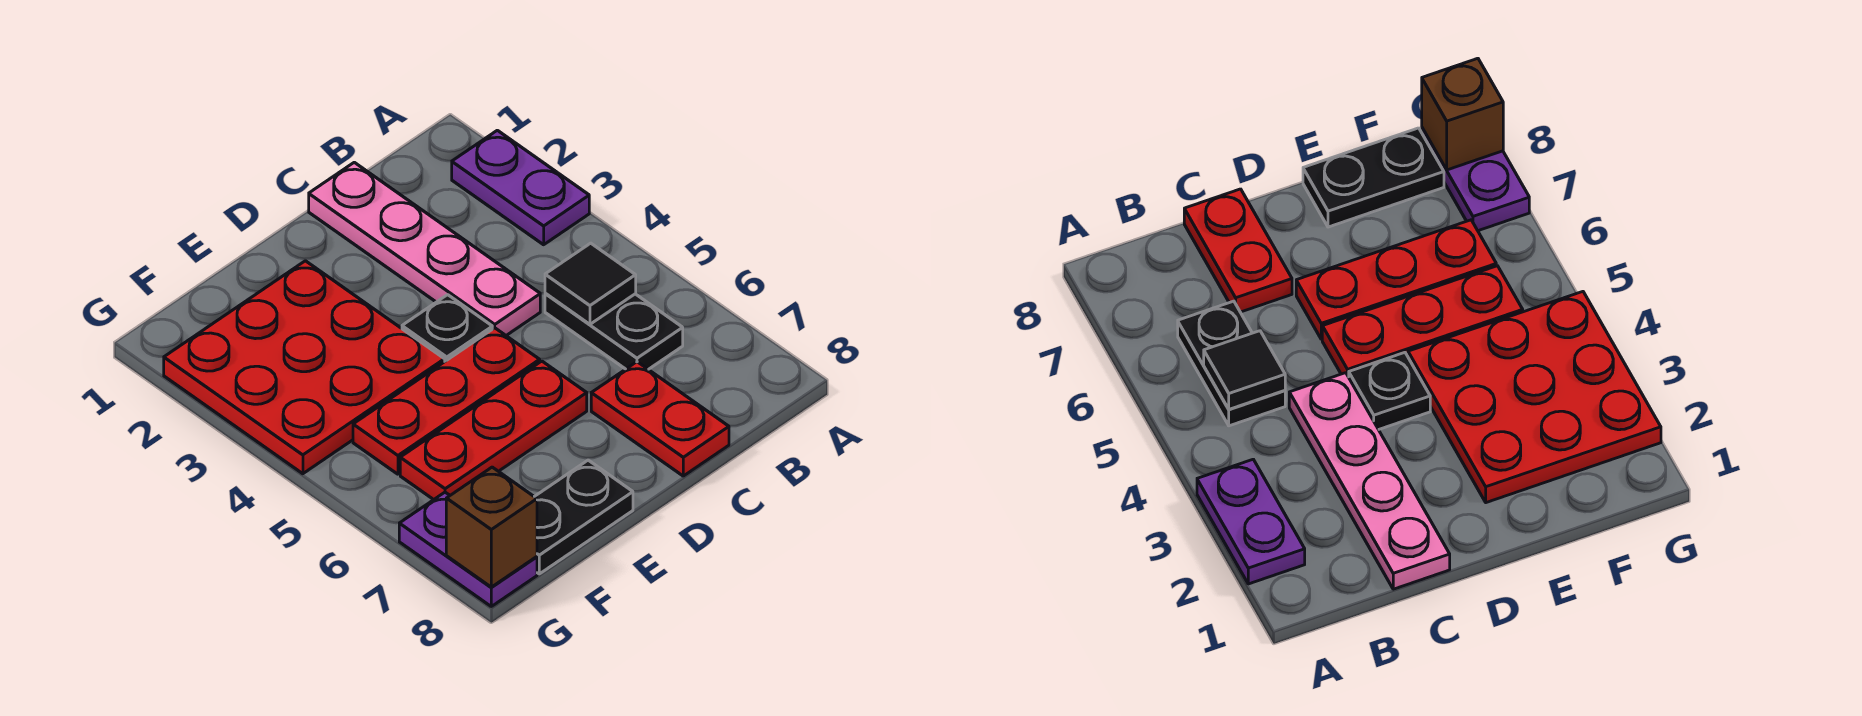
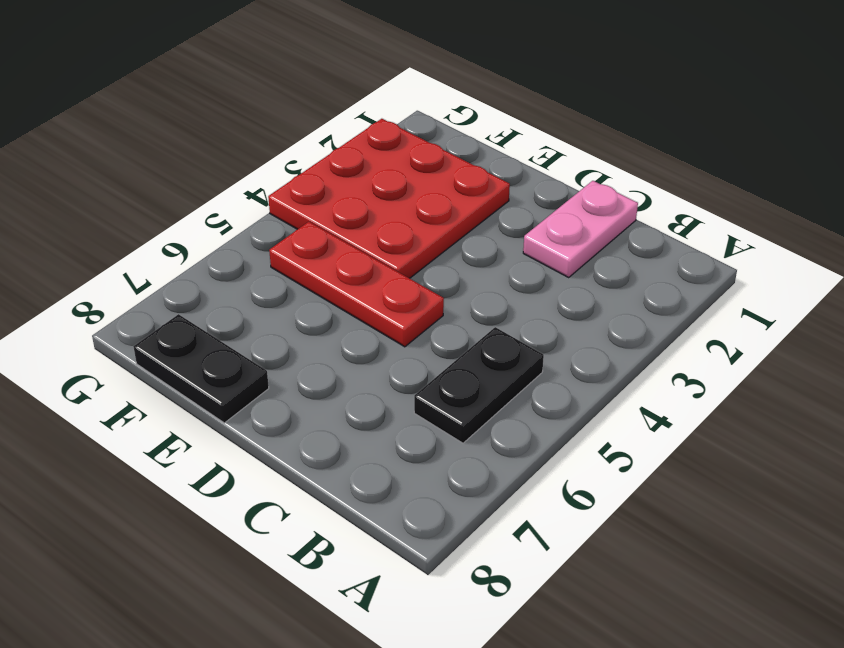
pink 1x2 plate [523,181,638,277] -> pink 1x4 plate [309,162,540,335]
none -> purple 1x2 plate [452,130,589,245]
none -> red 1x2 plate [591,362,729,476]
none -> black 1x1 plate [402,295,492,361]

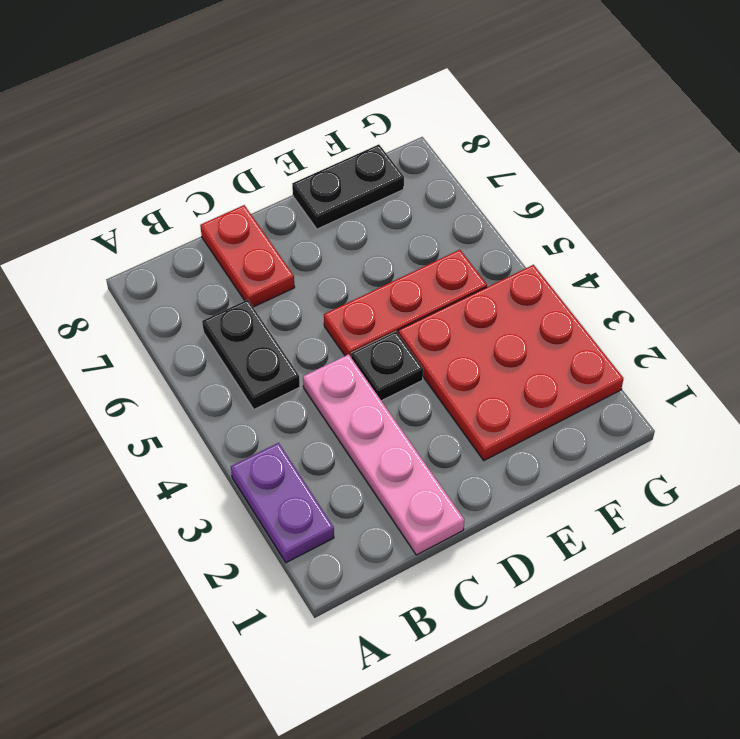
none -> red 1x3 plate [400,361,587,500]
none -> purple 1x2 plate [399,492,537,606]
none -> black 1x1 tile [545,243,636,324]

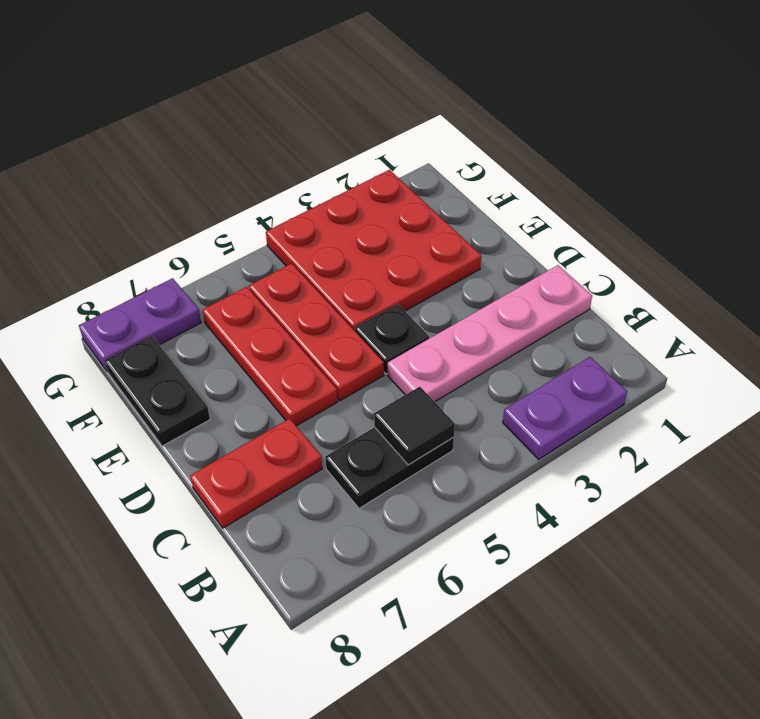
none -> brown 1x1 brick [446,467,537,587]

